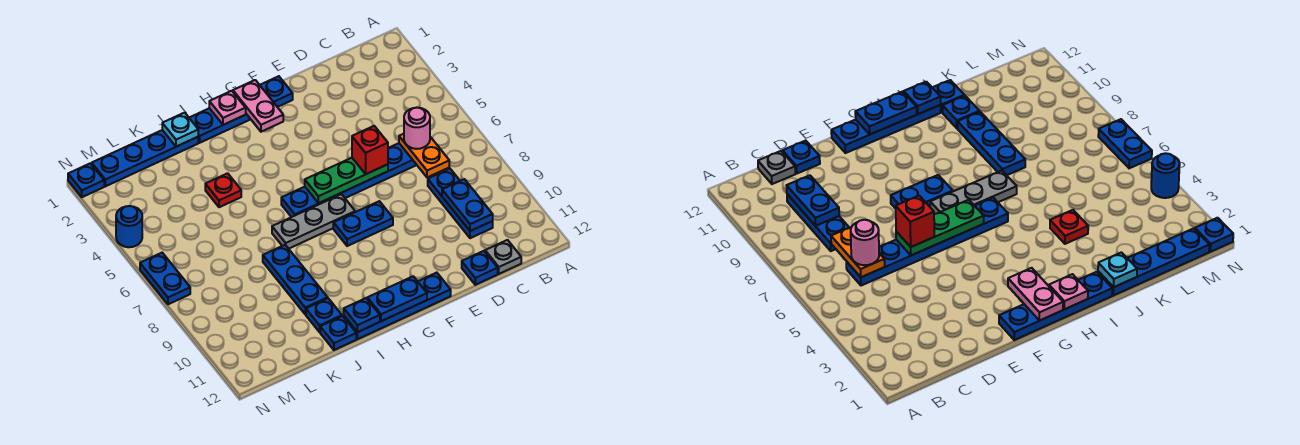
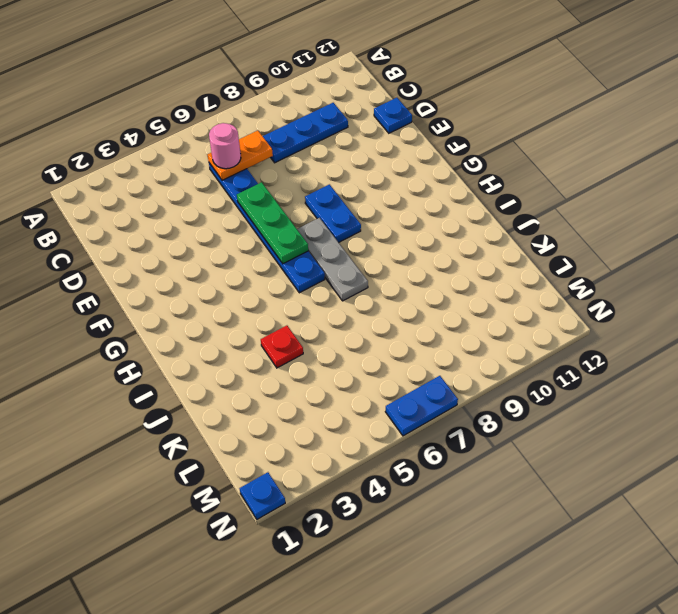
none -> grey 1x1 plate [485,240,521,274]
none -> blue 1x4 plate [189,76,293,143]
none -> blue 1x4 plate [344,273,451,339]

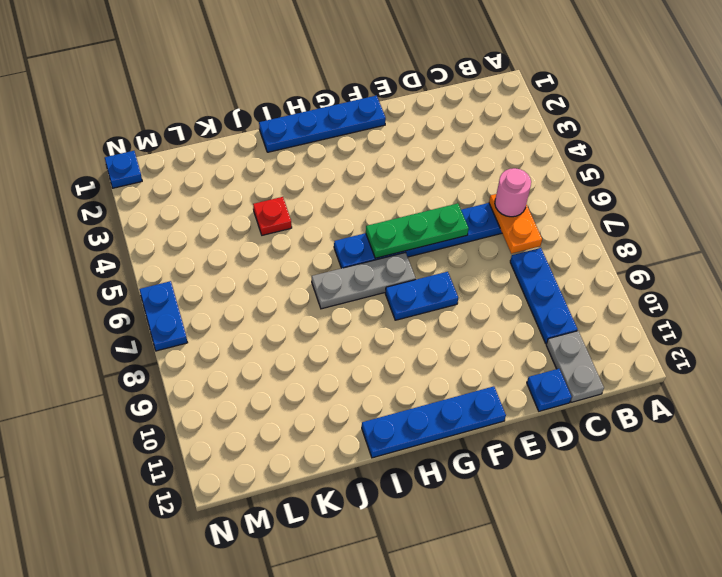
grey 1x2 plate [546,331,604,402] -> grey 1x1 plate [485,240,521,274]
none -> blue 1x4 plate [92,130,198,186]
none -> blue 1x3 plate [263,245,328,314]
none -> blue 1x1 plate [306,298,342,332]

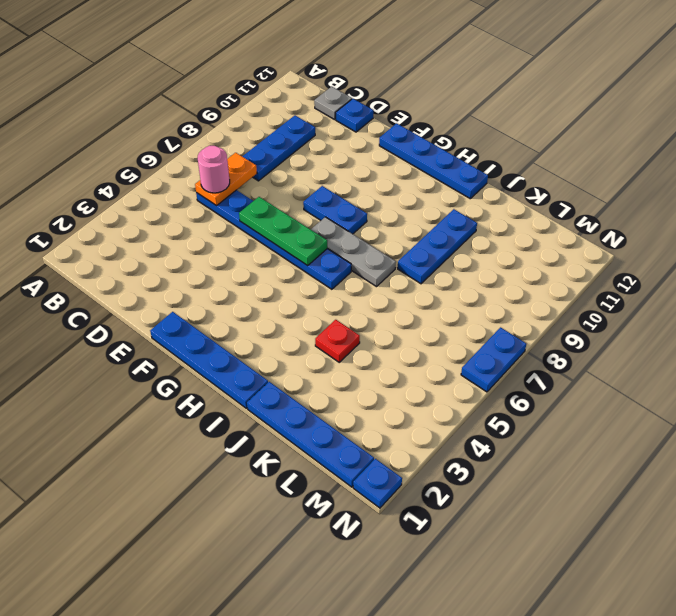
none -> blue 1x1 plate [306,298,342,332]
none -> blue 1x1 plate [320,316,356,350]
none -> blue 1x1 round brick [116,206,142,247]

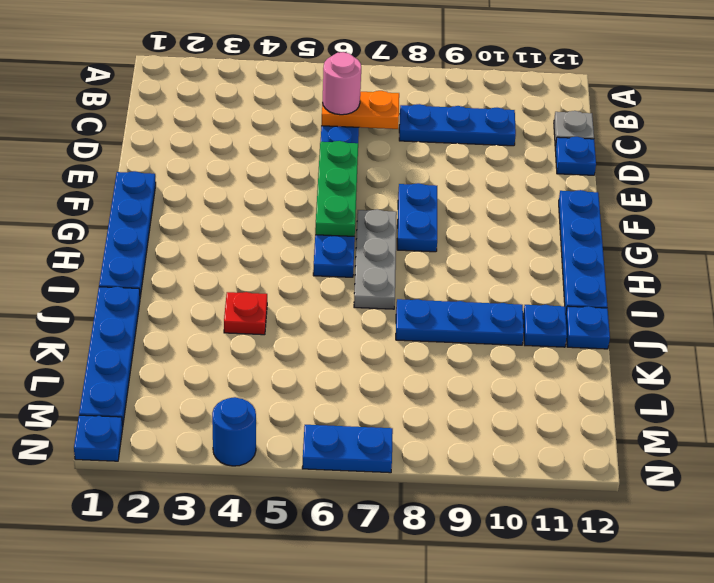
none -> blue 1x2 plate [442,179,493,231]
none -> pink 1x2 plate [233,80,283,132]
none -> blue 1x2 plate [367,276,427,321]

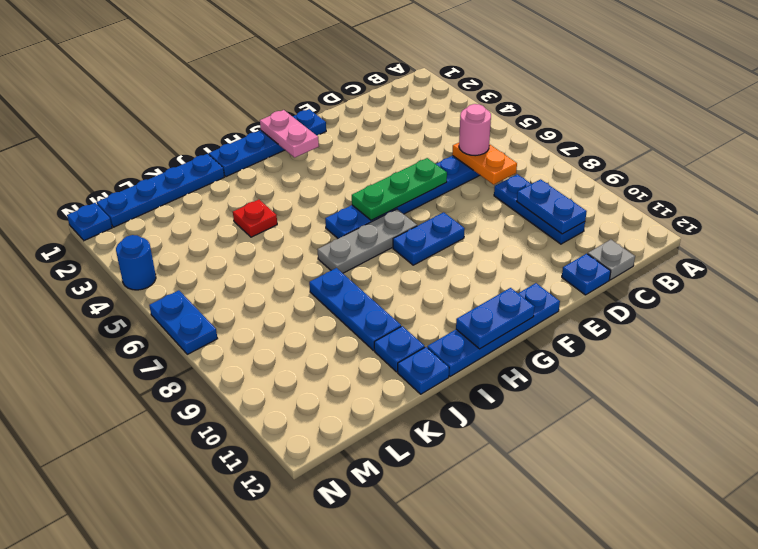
none -> pink 1x1 plate [209,91,246,125]
none -> blue 1x1 plate [344,298,380,332]
none -> cyan 1x1 plate [162,113,198,147]

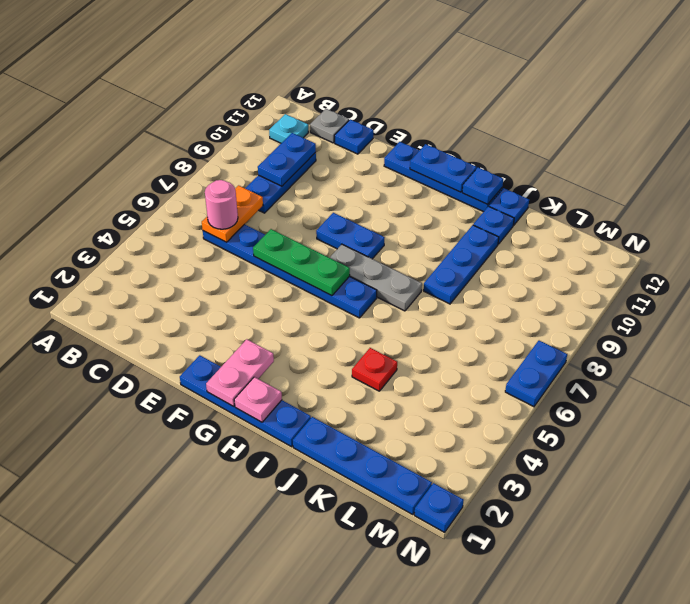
cyan 1x1 plate [269,114,308,143] -> cyan 1x1 plate moved to [162,113,198,147]
none -> blue 1x1 round brick [116,206,142,247]
none -> red 1x1 brick [352,126,388,174]

